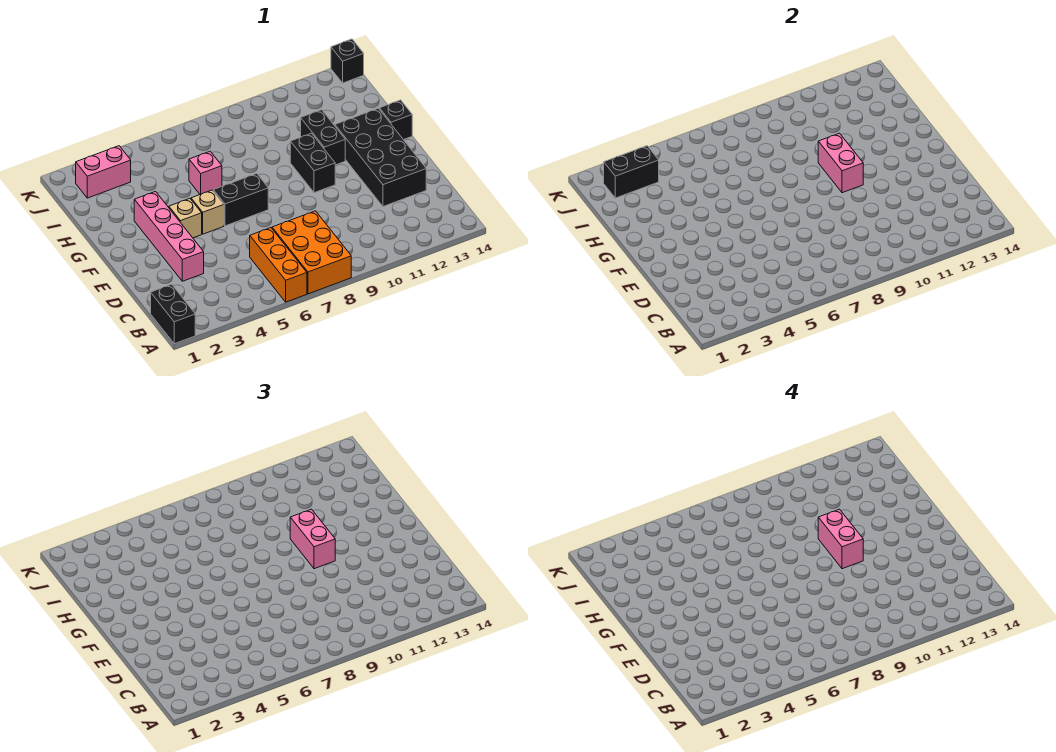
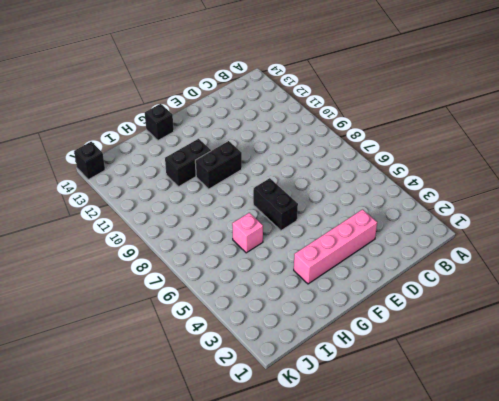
none -> black 1x2 brick [151,284,195,344]
none -> orange 1x3 brick [250,228,307,302]
none -> orange 2x3 brick [272,211,351,294]

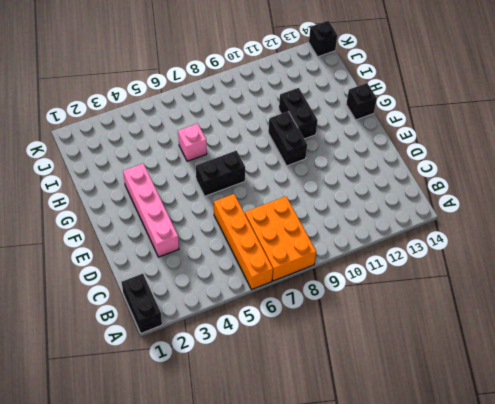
orange 1x4 brick [214,194,273,290] -> orange 1x3 brick [250,228,307,302]
none -> black 2x4 brick [335,108,426,207]
none -> tan 1x1 brick [169,199,202,238]
none -> tan 1x1 brick [191,190,224,234]

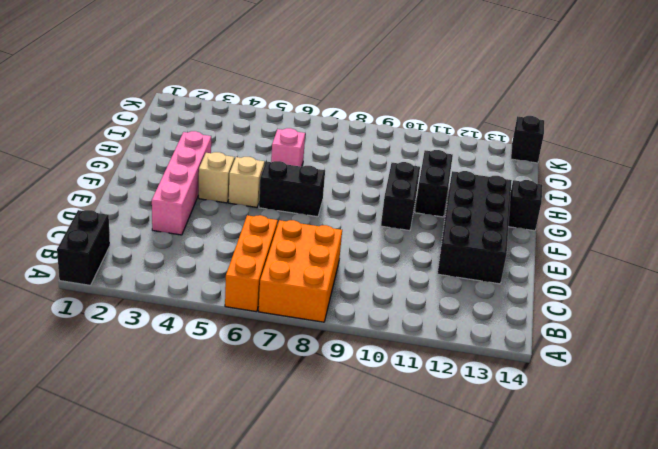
none -> pink 1x2 brick [76,146,131,198]
none -> pink 1x2 brick [818,133,863,193]
none -> black 1x2 brick [604,146,659,198]

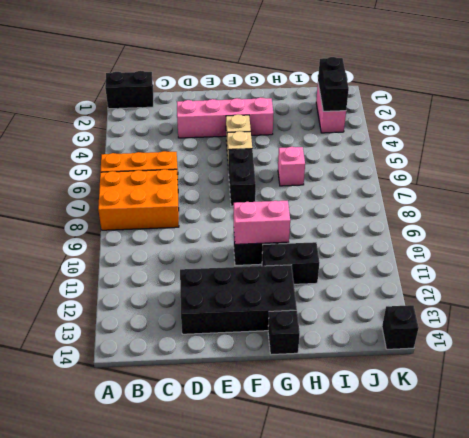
none -> pink 1x2 brick [290,509,335,569]
none -> pink 1x2 brick [818,509,863,569]

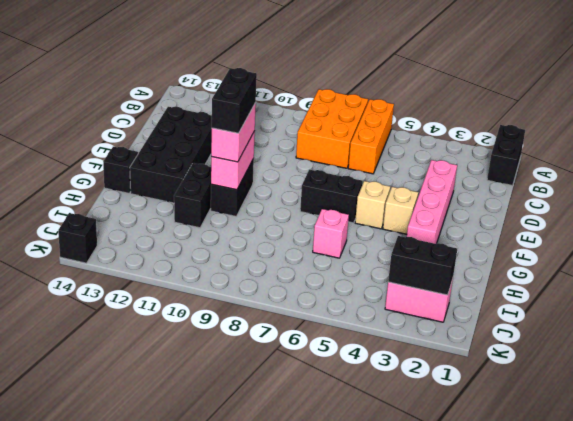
black 1x2 brick [212,68,257,133] -> pink 1x2 brick [818,509,863,569]

